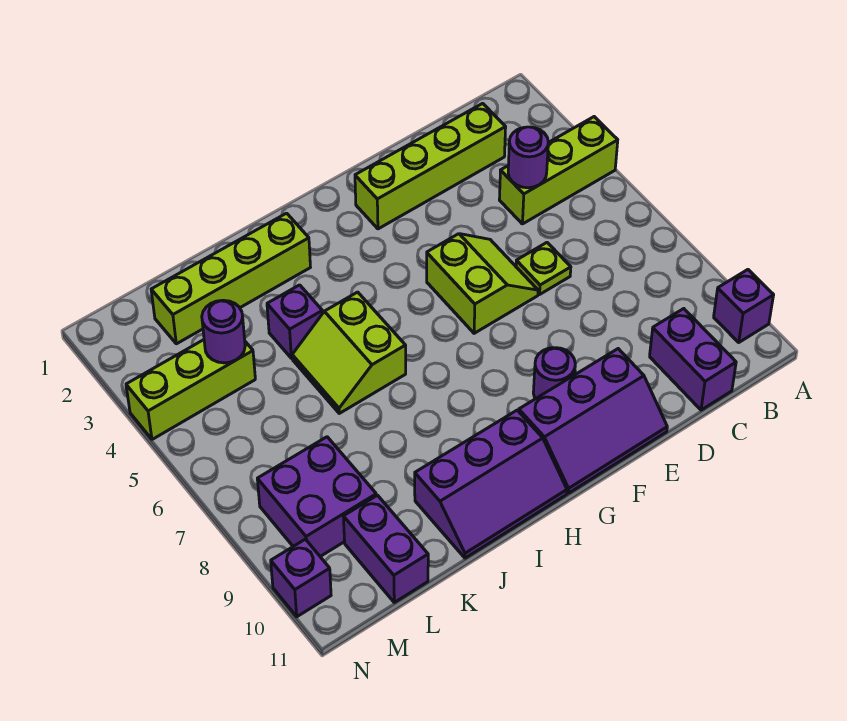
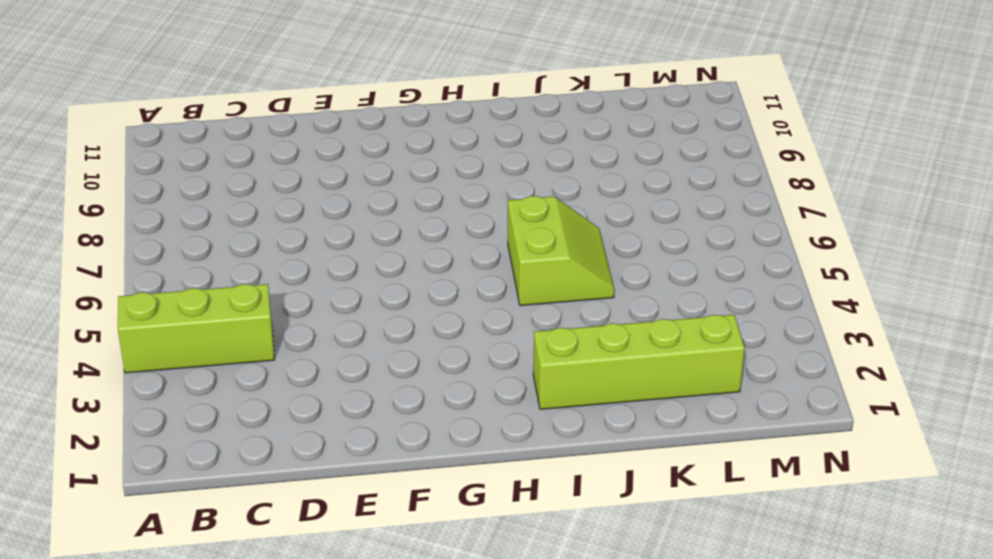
none -> purple 1x1 brick [714,270,774,342]
none -> lime 1x4 brick [355,103,506,229]
none -> purple 1x2 brick [650,309,736,410]

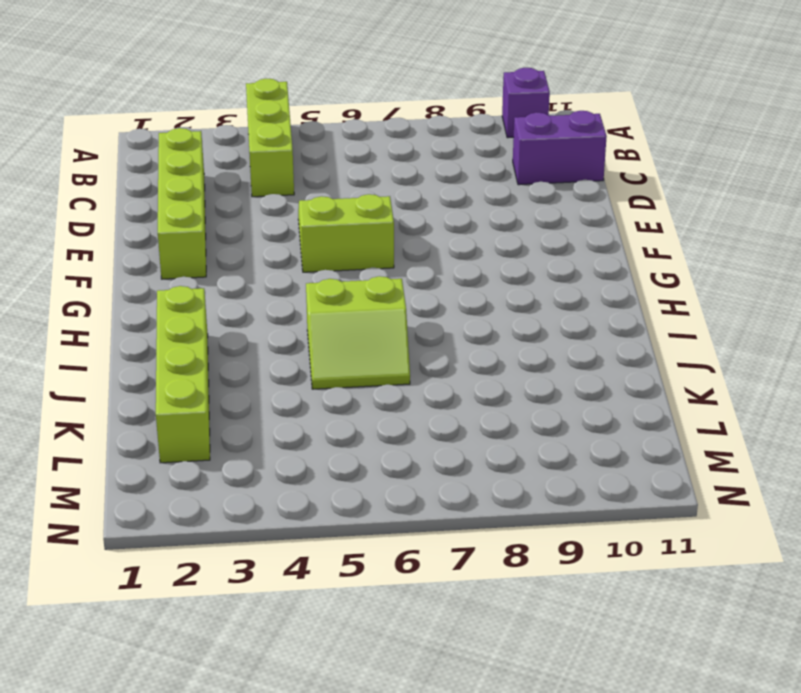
none -> lime 1x1 plate [516,243,571,294]
none -> purple 2x3 slope [519,349,667,493]
none -> purple 1x1 round brick [533,348,575,399]

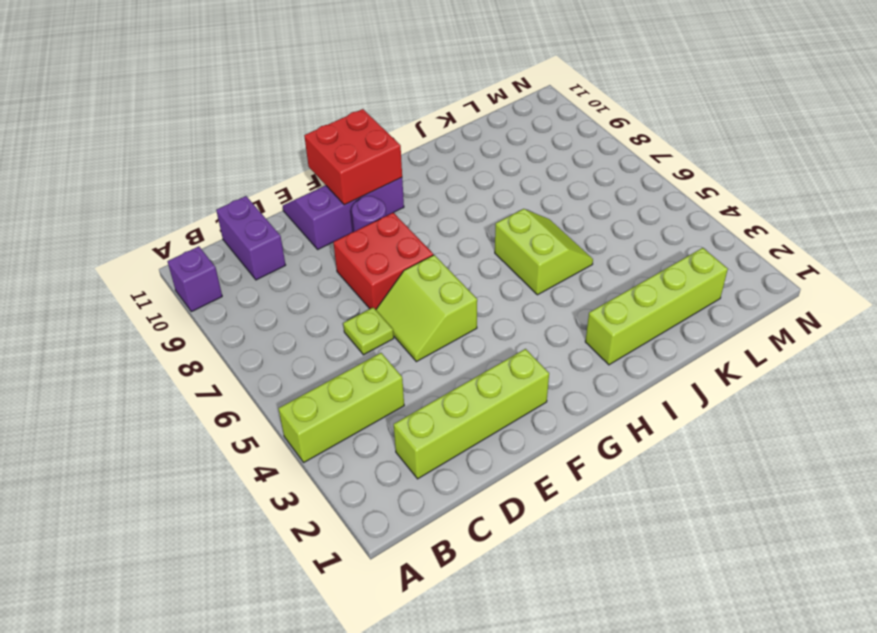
red 2x2 brick [333,213,433,309] -> none
red 2x2 brick [304,109,402,205] -> none
none -> purple 2x3 slope [415,410,567,558]
none -> purple 1x1 brick [267,285,323,358]
none -> lime 1x3 brick [126,340,255,439]

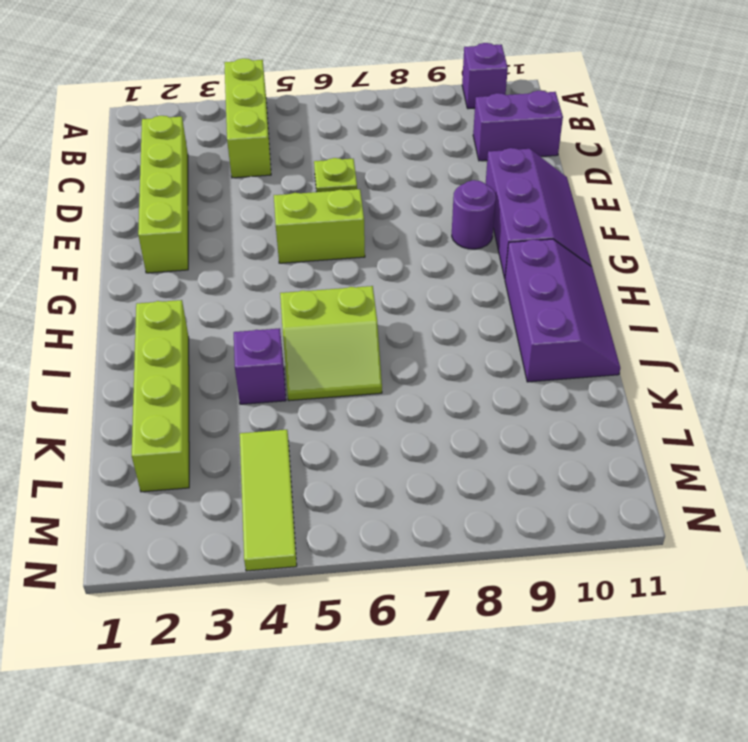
lime 1x3 tile [240,430,297,571] -> lime 1x3 brick [126,340,255,439]
none -> purple 2x2 brick [257,437,376,556]
none -> purple 1x2 brick [343,495,428,602]
none -> purple 1x1 brick [271,539,331,617]

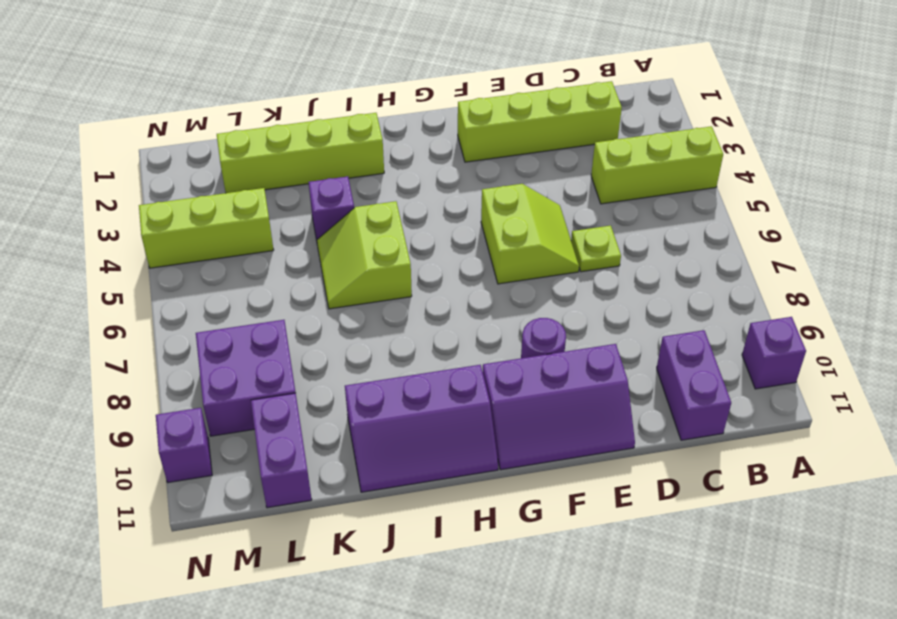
none -> purple 1x1 round brick [508,127,548,188]
none -> purple 1x1 round brick [202,300,245,363]

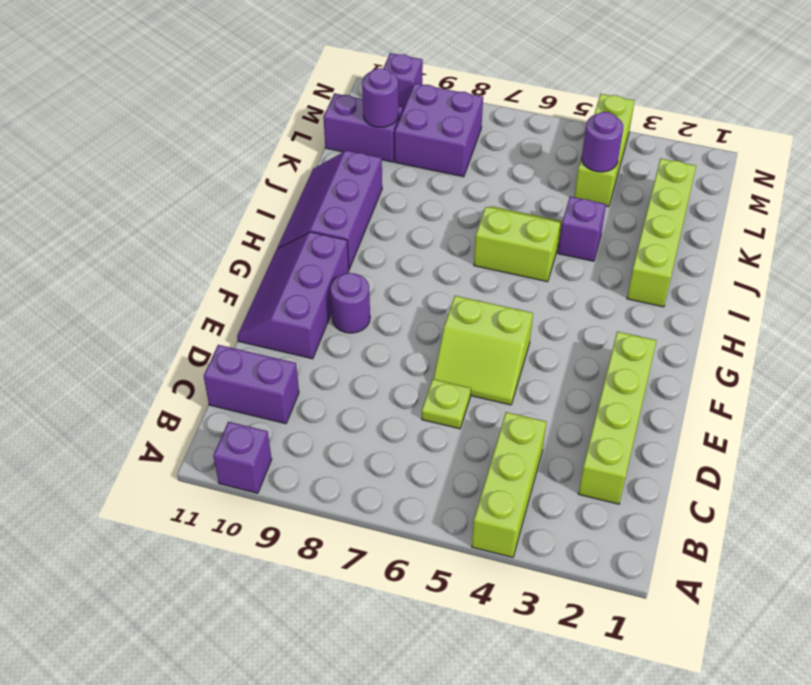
purple 1x1 round brick [362,68,399,127] -> purple 1x1 round brick moved to [508,127,548,188]

